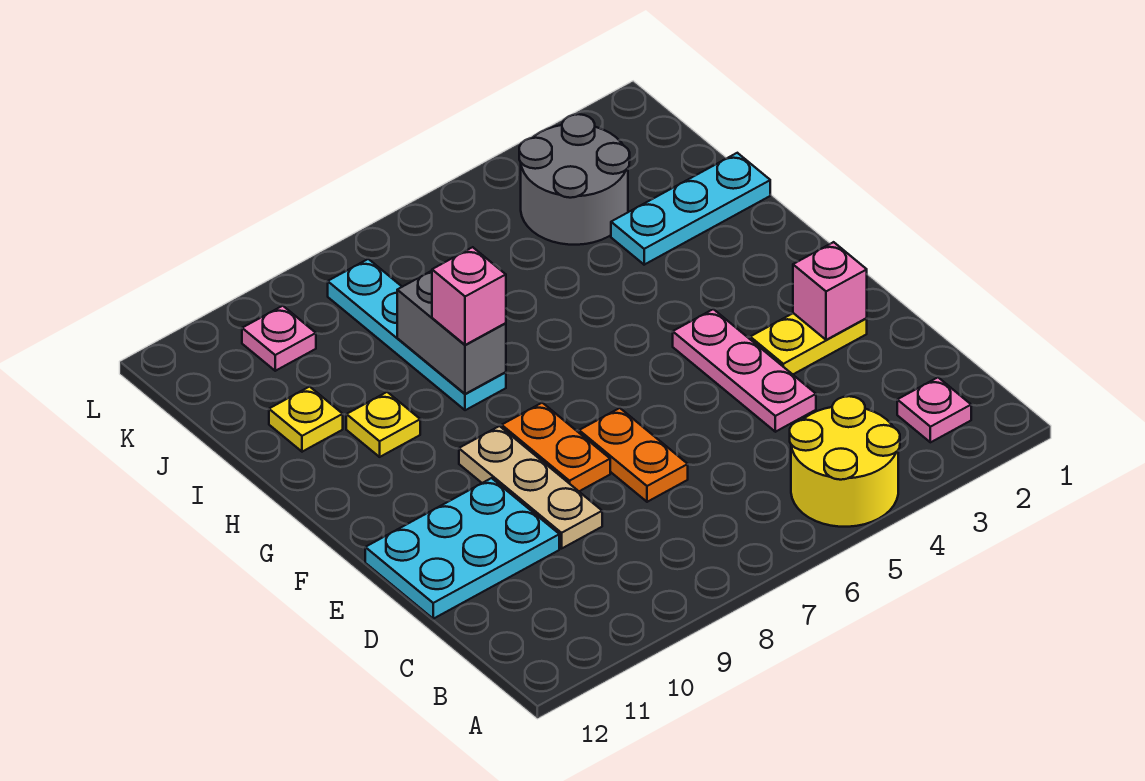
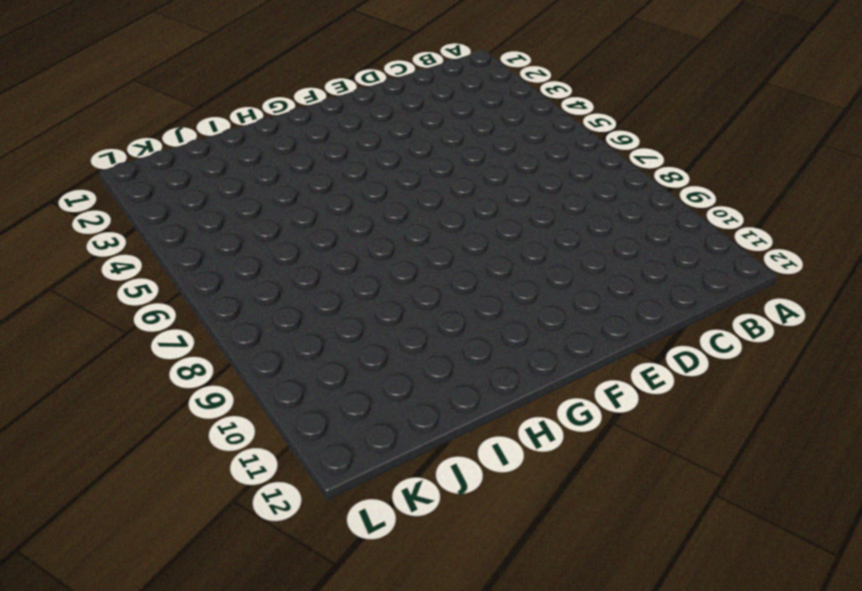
none -> yellow 2x2 round brick [790,396,900,527]
none -> pink 1x1 plate [897,378,971,442]
none -> pink 1x3 plate [673,309,816,432]

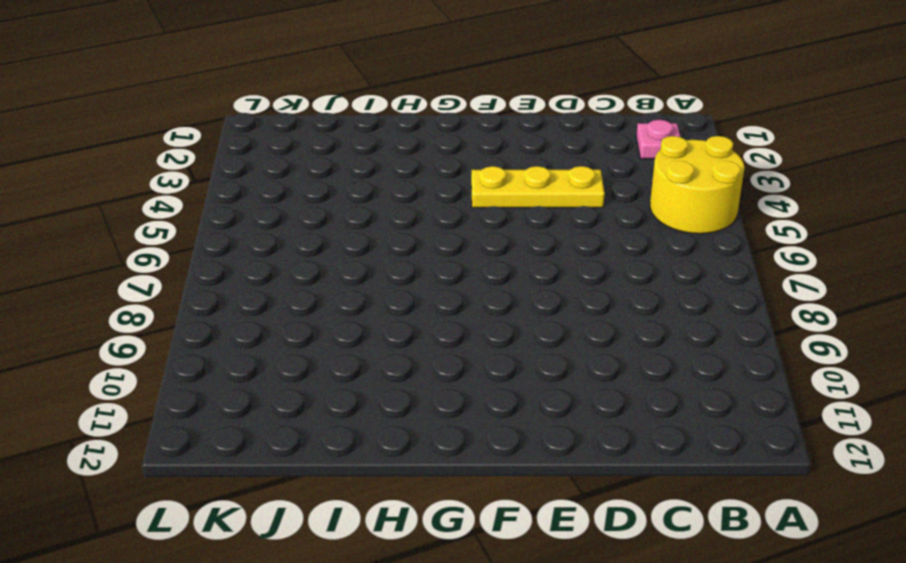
yellow 1x3 plate [471,166,605,208] -> pink 1x3 plate [673,309,816,432]
none -> orange 1x2 plate [579,408,688,502]
none -> tan 1x3 plate [459,426,602,549]
none -> cyan 2x3 plate [365,478,559,619]

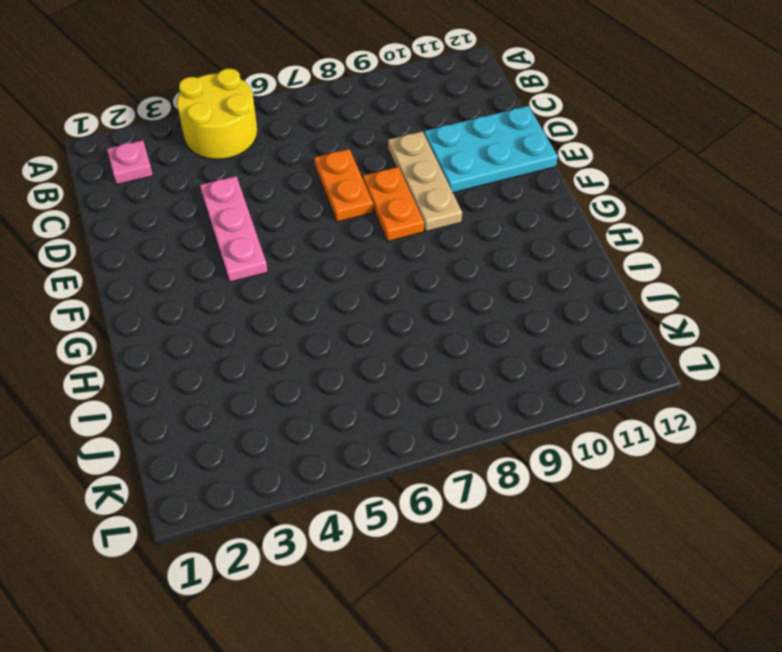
none -> yellow 1x2 plate [750,313,867,374]
none -> cyan 1x4 plate [328,259,506,410]
none -> yellow 1x1 plate [346,392,420,457]

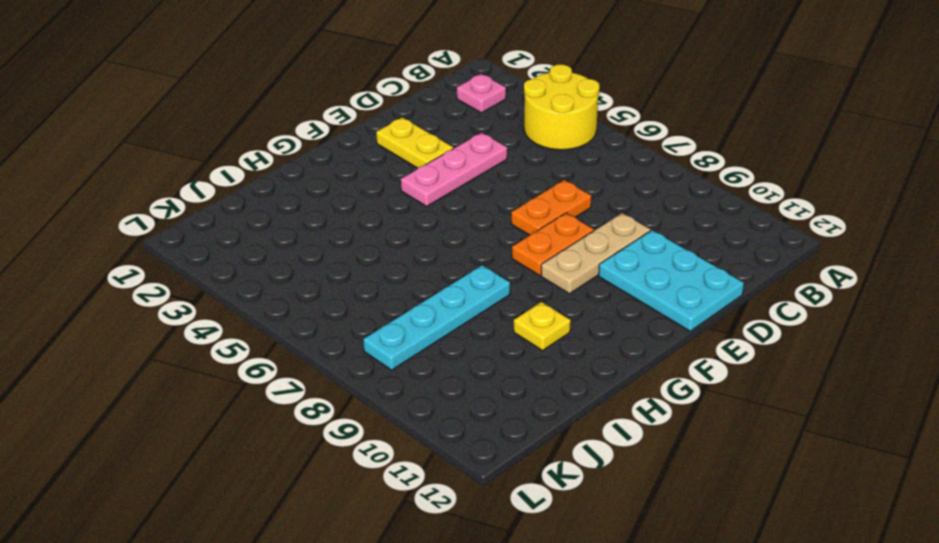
none -> cyan 1x3 plate [611,153,770,265]
none -> yellow 1x1 plate [269,387,343,452]
none -> grey 2x2 round brick [519,114,630,245]

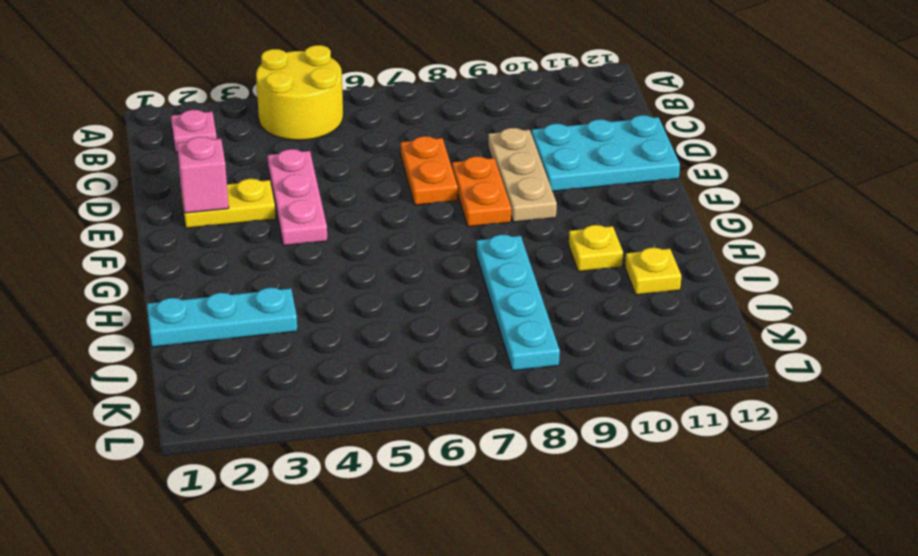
none -> grey 2x2 round brick [519,114,630,245]
none -> pink 1x1 plate [242,306,316,371]
none -> grey 1x2 brick [397,271,506,394]

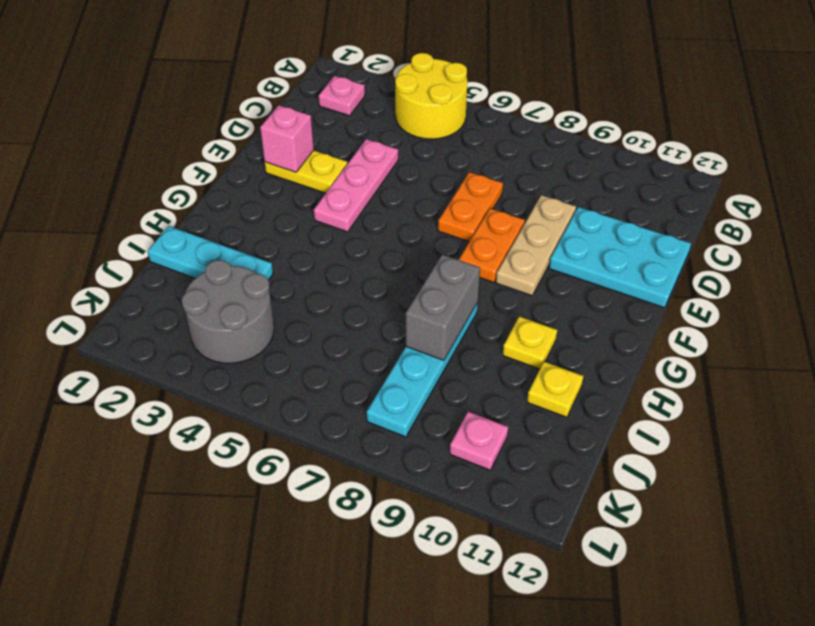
none -> pink 1x1 brick [432,247,506,345]

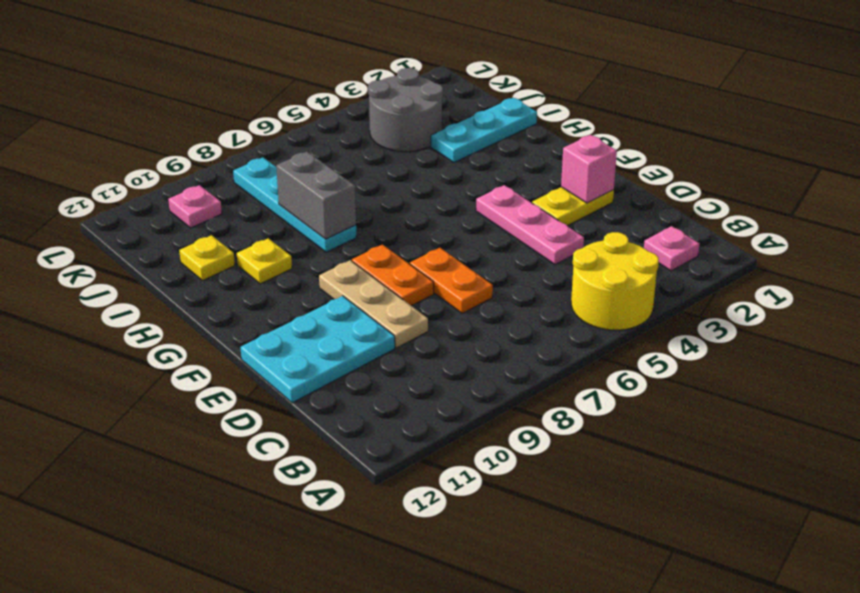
none -> pink 1x1 brick [432,247,506,345]

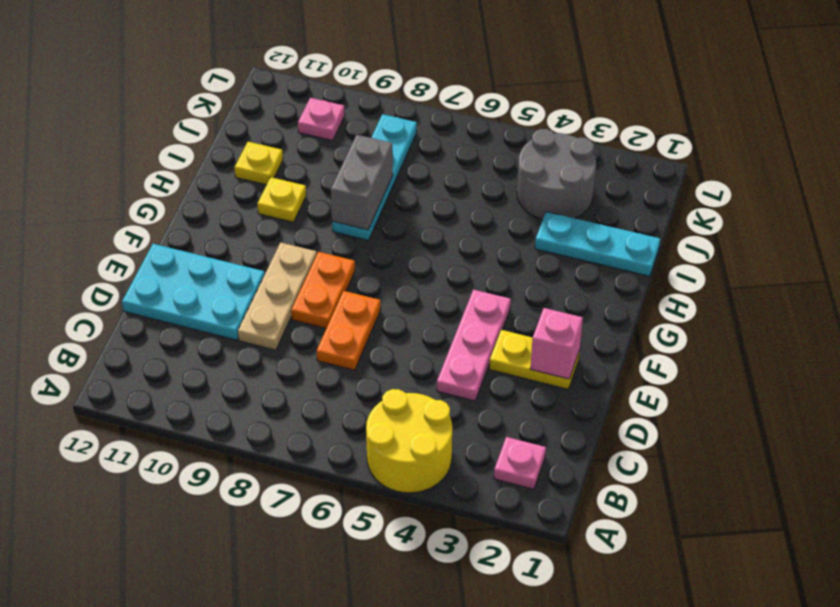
none -> pink 1x1 brick [432,247,506,345]

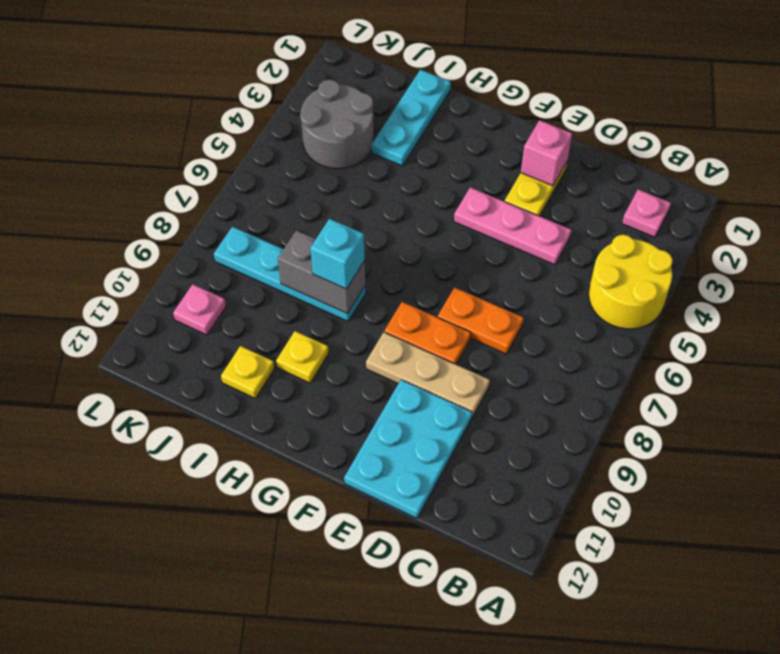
cyan 1x1 brick [310,219,365,289] -> pink 1x1 brick [432,247,506,345]

